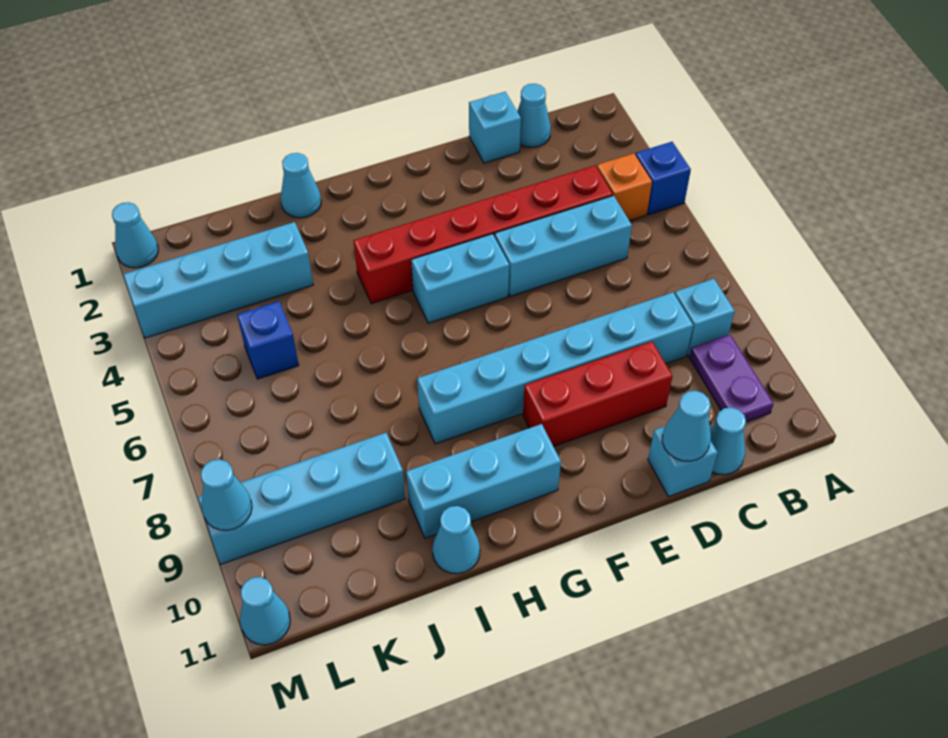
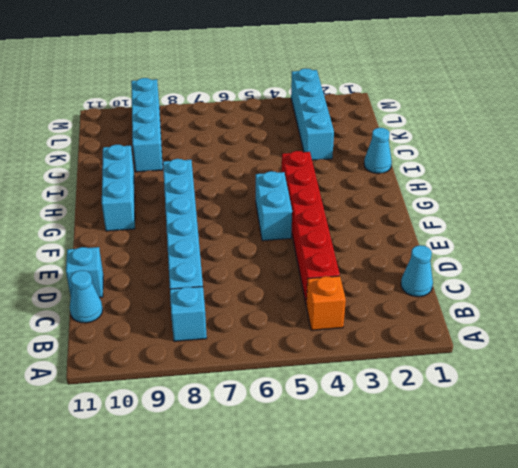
none -> blue 1x1 brick [636,142,691,214]
none -> purple 1x2 plate [689,334,774,422]
none -> cyan 1x3 brick [495,196,632,296]

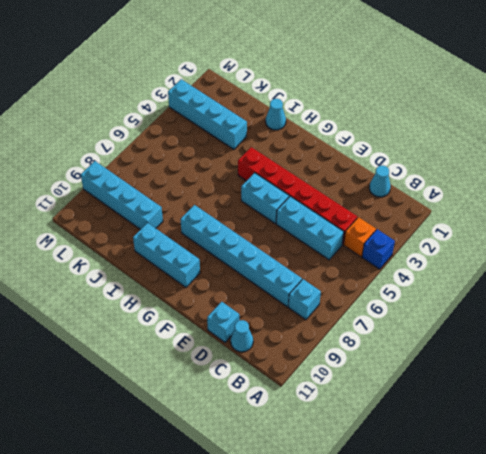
none -> purple 1x2 plate [689,334,774,422]
none -> cyan 1x1 brick [469,92,521,163]
none -> red 1x3 brick [523,342,673,446]

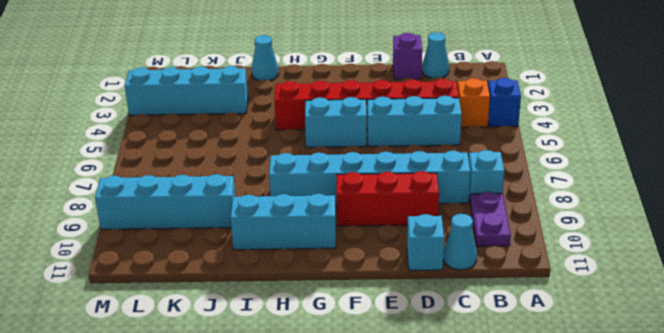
purple 1x1 brick [393,33,422,79] -> cyan 1x1 brick [469,92,521,163]
none -> cyan 1x1 cone [432,506,480,574]
none -> blue 1x1 brick [237,301,299,379]
none -> cyan 1x1 cone [112,202,158,268]

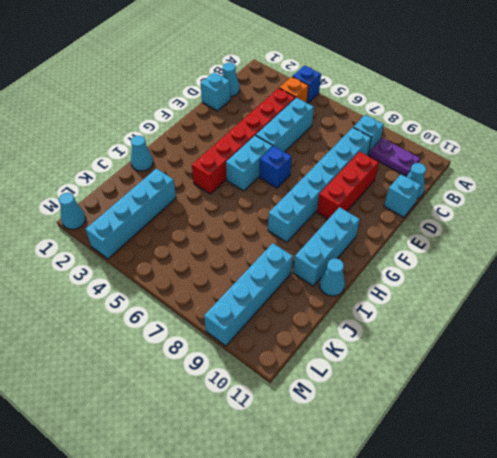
blue 1x1 brick [259,146,292,188] -> blue 1x1 brick moved to [237,301,299,379]
none -> cyan 1x1 cone [240,577,290,645]
none -> cyan 1x1 cone [662,391,711,461]
none -> cyan 1x1 cone [201,459,252,530]

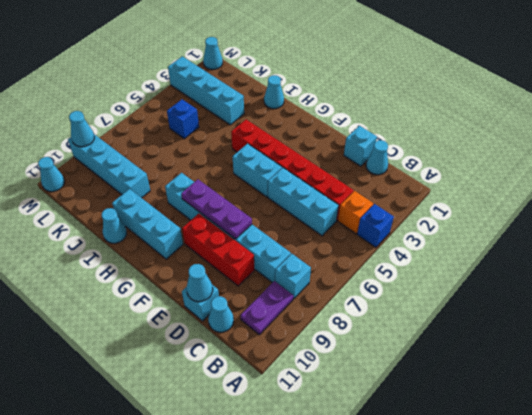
purple 1x3 plate [181,179,252,239] -> none

